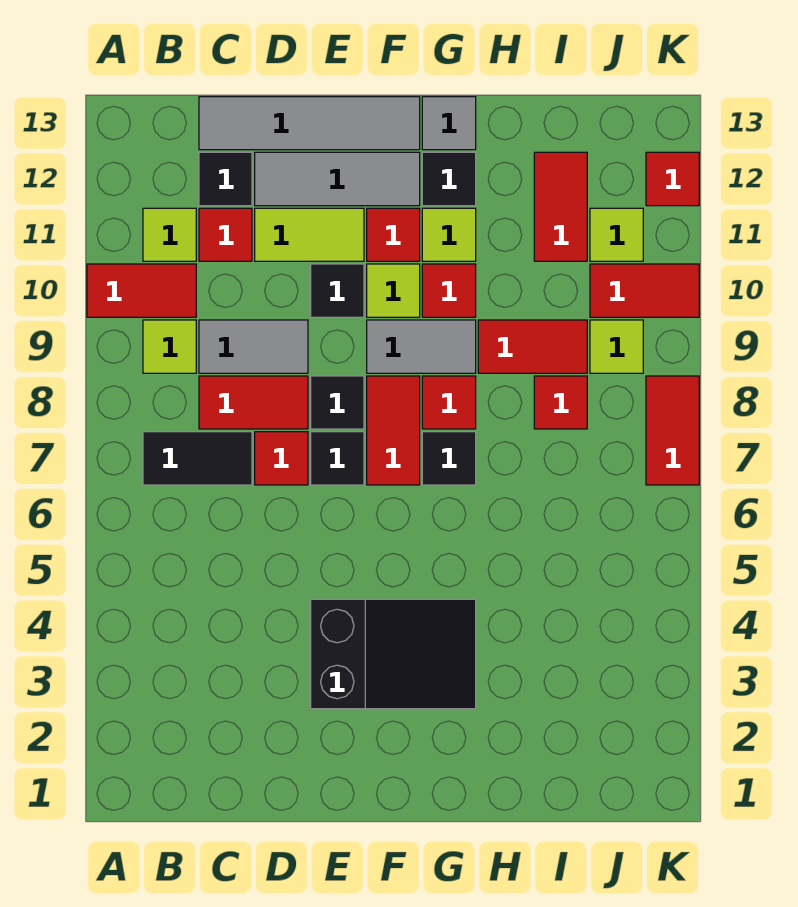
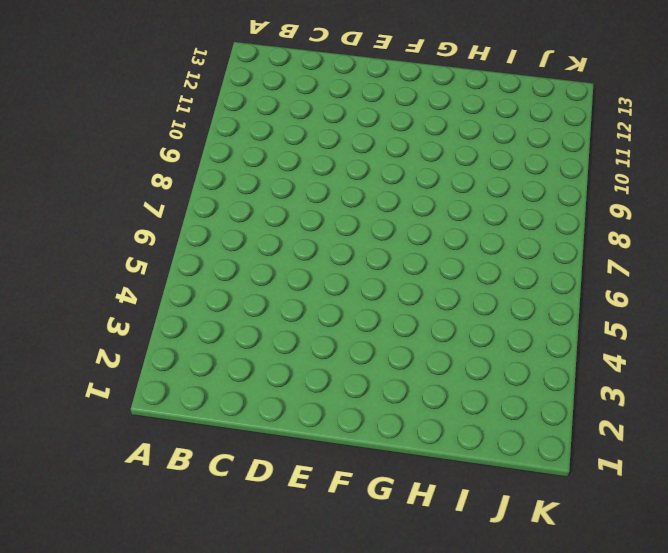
none -> red 1x2 tile [87,264,196,317]
none -> black 1x2 tile [143,432,252,485]
none -> lime 1x1 tile [143,320,196,373]
none -> lime 1x1 tile [143,208,196,261]

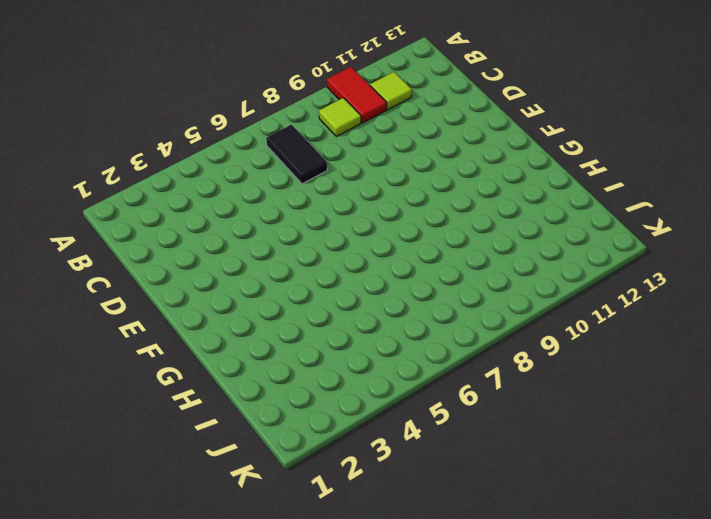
none -> red 1x2 tile [199,376,308,429]
none -> grey 1x2 tile [199,320,308,373]
none -> red 1x1 tile [199,208,252,261]
none -> black 1x1 tile [199,152,252,206]

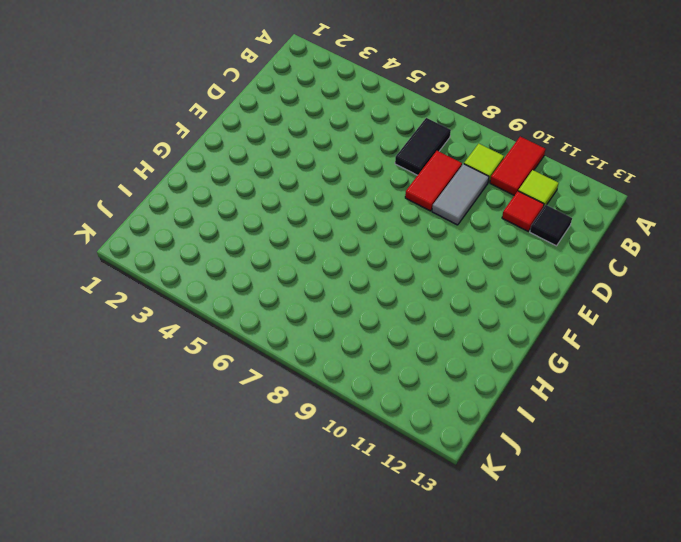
none -> grey 1x4 tile [199,97,420,150]
none -> red 1x1 tile [255,432,308,485]
none -> lime 1x2 tile [255,208,364,261]
none -> grey 1x3 tile [255,152,420,206]

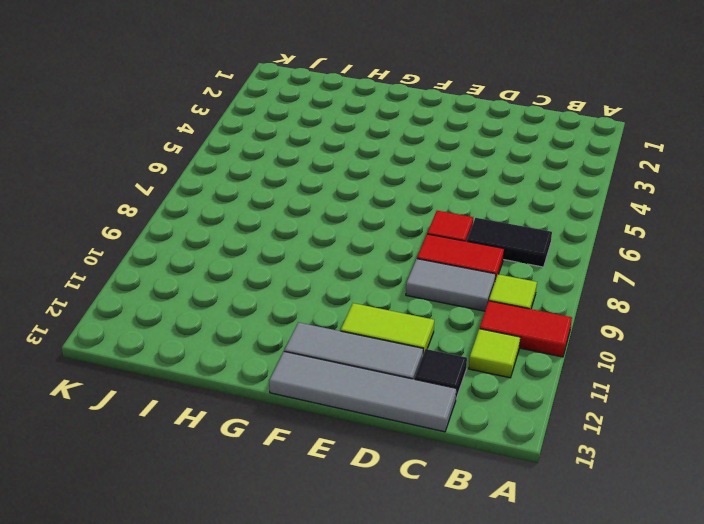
none -> red 1x1 tile [199,208,252,261]
none -> black 2x3 slope [311,599,476,709]
none -> black 1x1 tile [311,432,364,485]
none -> black 1x1 tile [311,376,364,429]

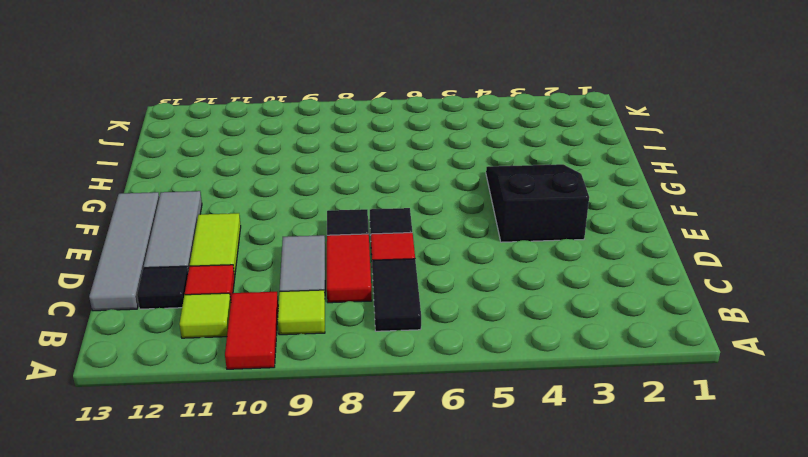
none -> black 1x1 tile [311,264,364,317]
none -> red 1x2 tile [367,376,420,485]
none -> grey 1x2 tile [367,320,476,373]
none -> lime 1x1 tile [367,264,420,317]

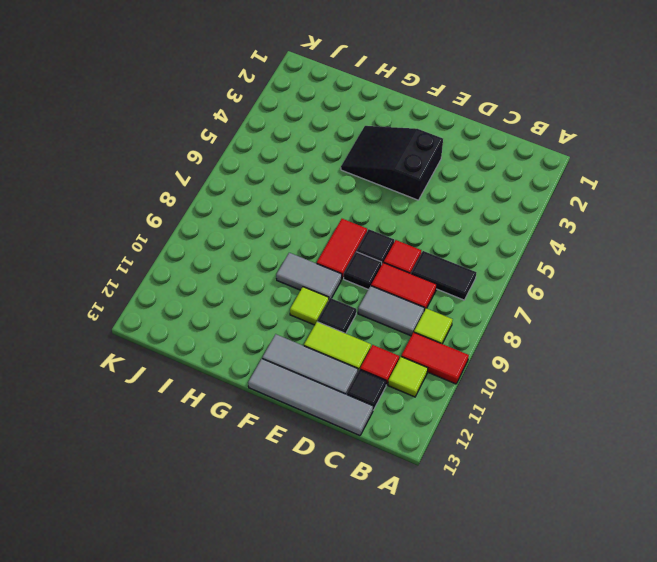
none -> red 1x1 tile [367,208,420,261]
none -> black 1x1 tile [422,432,476,485]
none -> red 1x1 tile [422,376,476,429]
none -> red 1x1 tile [422,264,476,317]

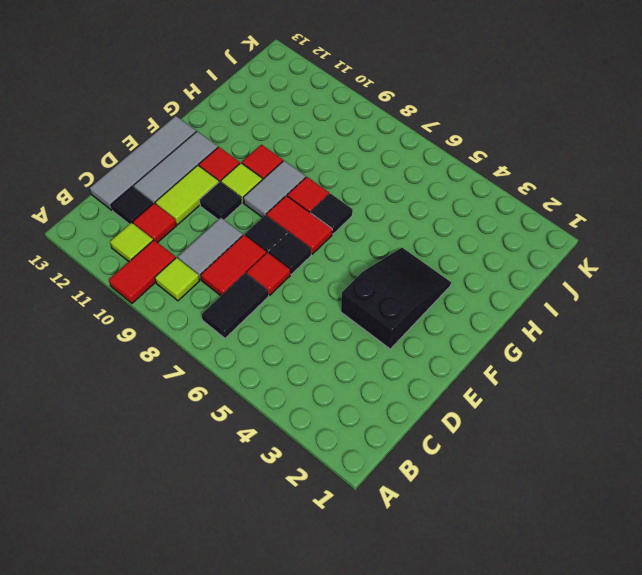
none -> lime 1x1 tile [422,208,476,261]
none -> black 1x1 tile [422,152,476,206]
none -> grey 1x1 tile [422,97,476,150]
none -> red 1x2 tile [478,320,587,373]

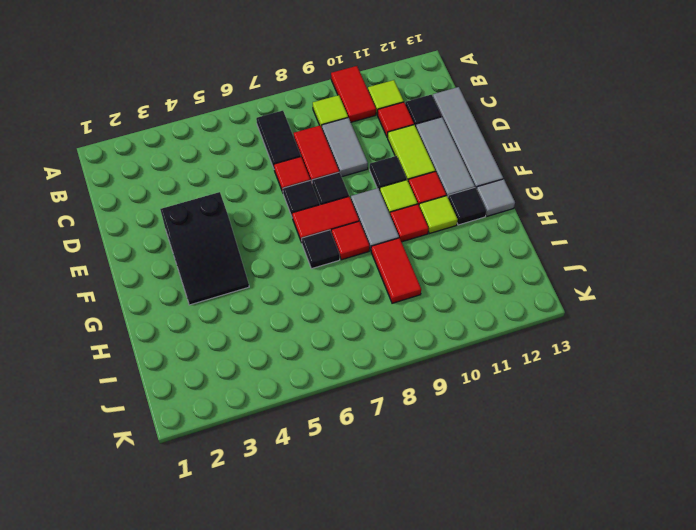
none -> red 1x1 tile [534,376,587,429]
none -> red 1x2 tile [534,152,587,261]
none -> lime 1x1 tile [590,320,643,373]
none -> red 1x2 tile [590,264,699,317]

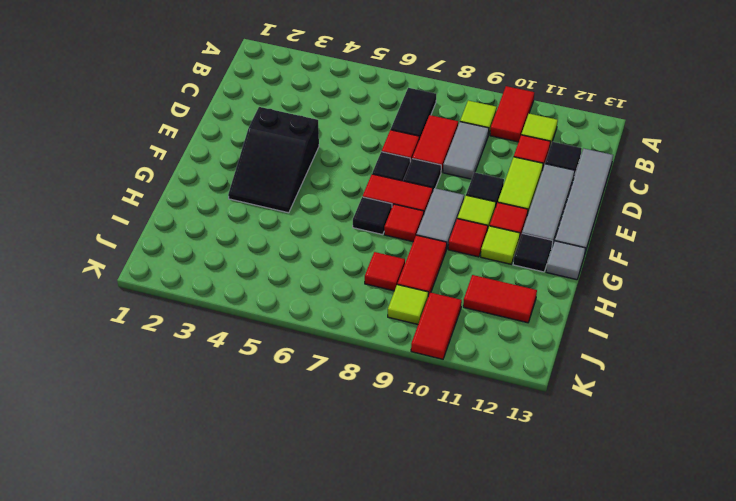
none -> lime 1x1 tile [590,208,643,261]
none -> red 1x2 tile [646,376,699,485]
none -> red 1x1 tile [646,152,699,206]

